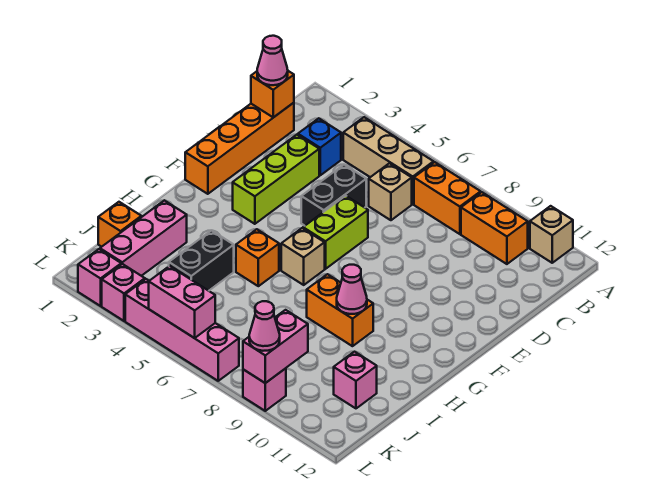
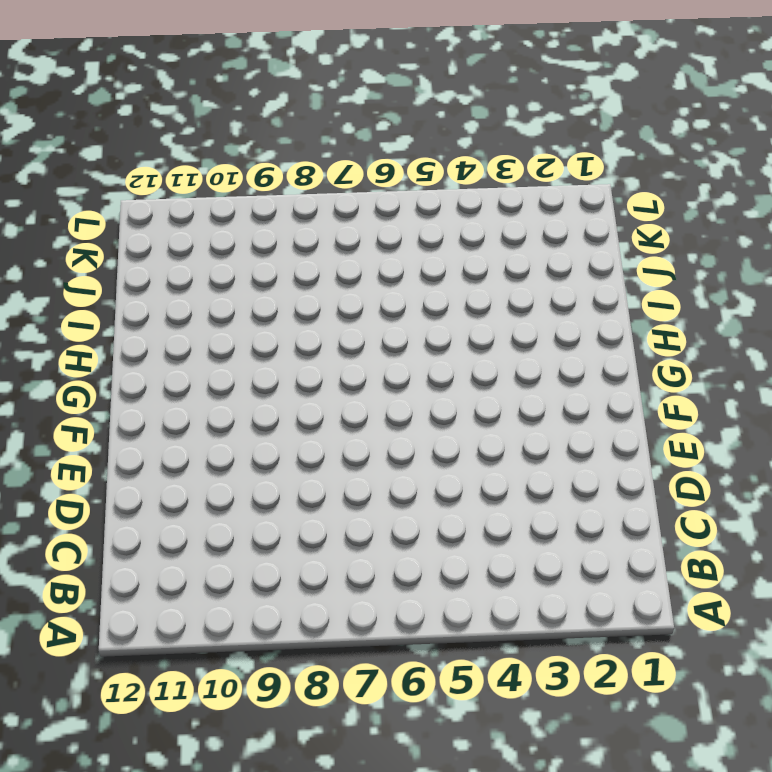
none -> tan 1x1 brick [530,206,573,263]
none -> tan 1x3 brick [343,117,434,204]
none -> orange 1x2 brick [414,162,481,234]

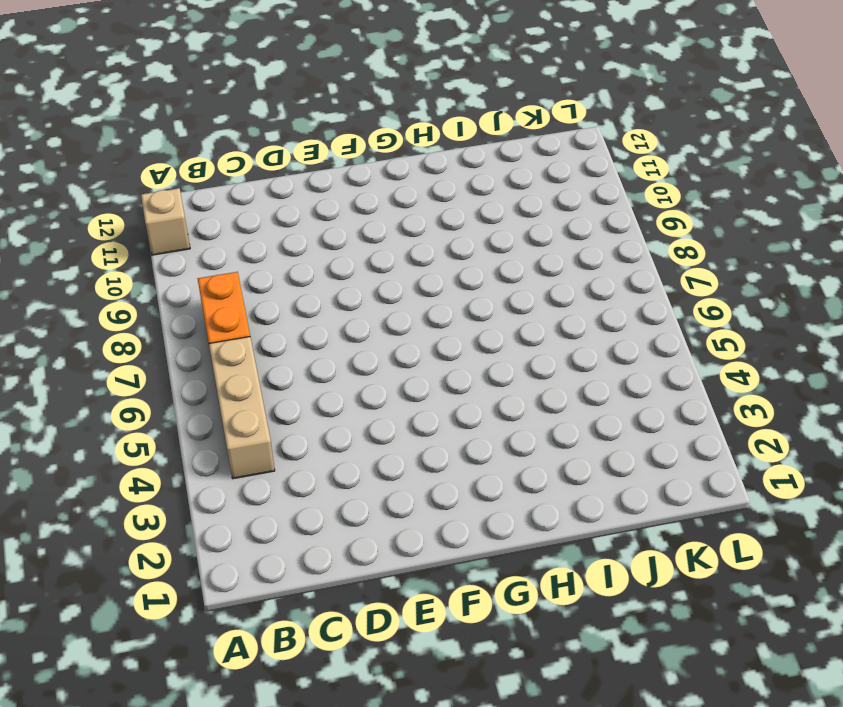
none -> orange 1x2 brick [461,192,528,264]
none -> orange 1x4 brick [185,103,294,194]
none -> blue 1x1 brick [298,118,341,175]

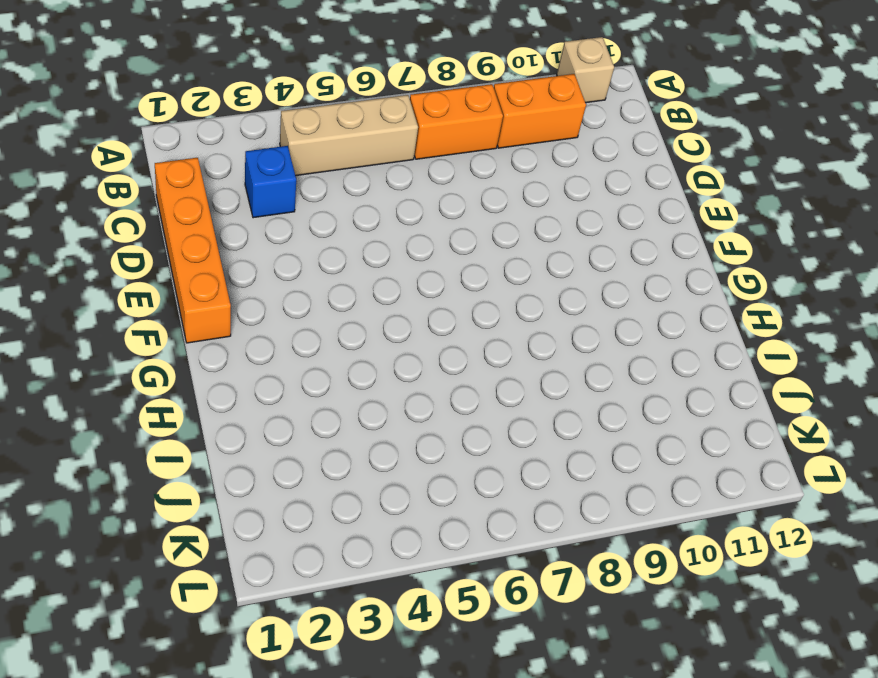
none -> tan 1x1 brick [369,163,412,220]
none -> lime 1x3 brick [233,135,319,224]
none -> black 1x2 brick [301,165,366,226]

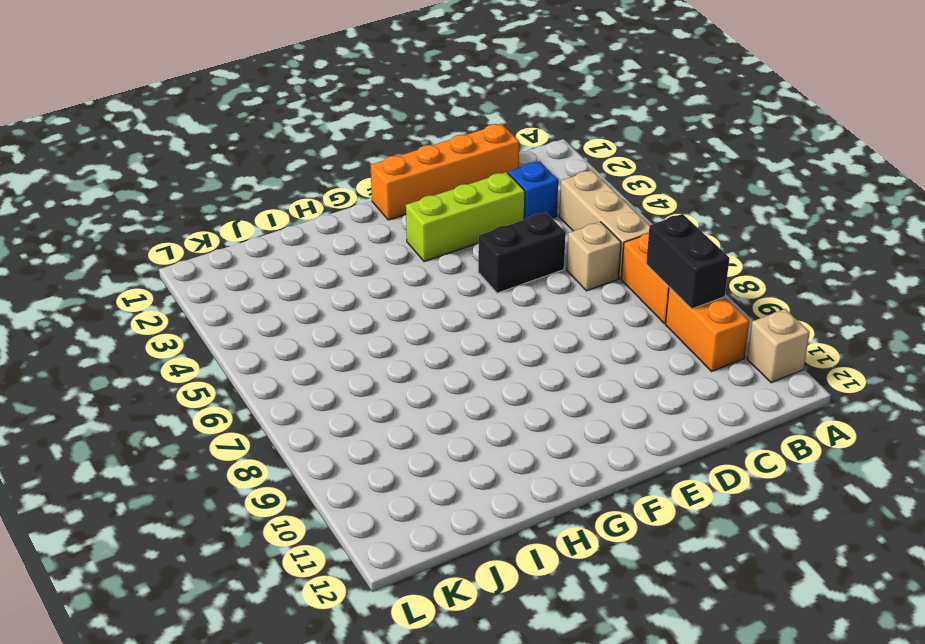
black 1x2 brick [646,214,729,309] -> black 1x2 brick turned to [169,230,234,291]
none -> lime 1x2 brick [303,196,368,269]
none -> tan 1x1 brick [281,228,325,285]
none -> orange 1x1 brick [236,229,279,286]

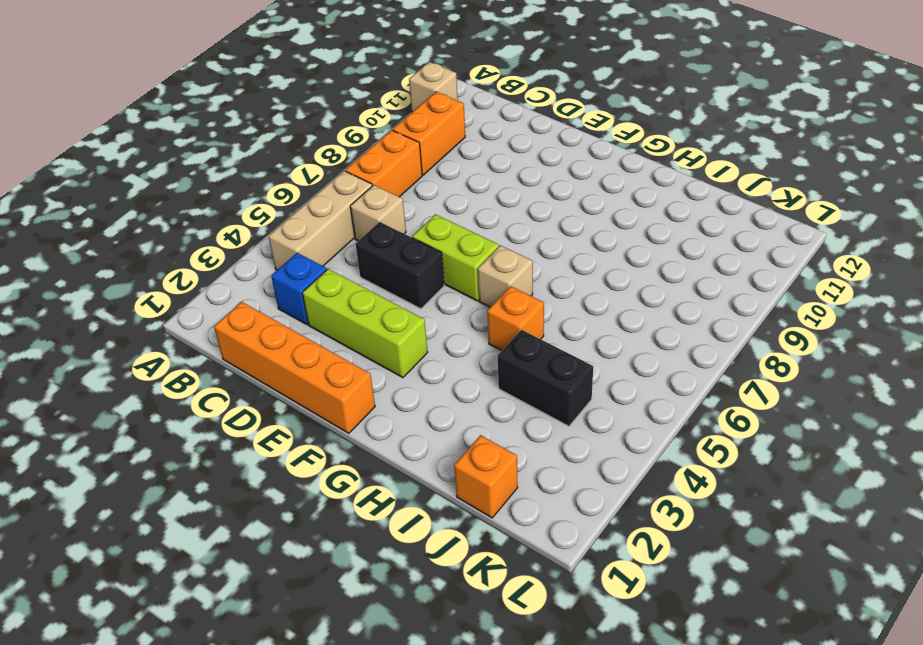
none -> orange 1x2 brick [307,274,373,346]
none -> pink 1x3 brick [100,200,187,276]
none -> pink 1x1 brick [334,352,377,408]

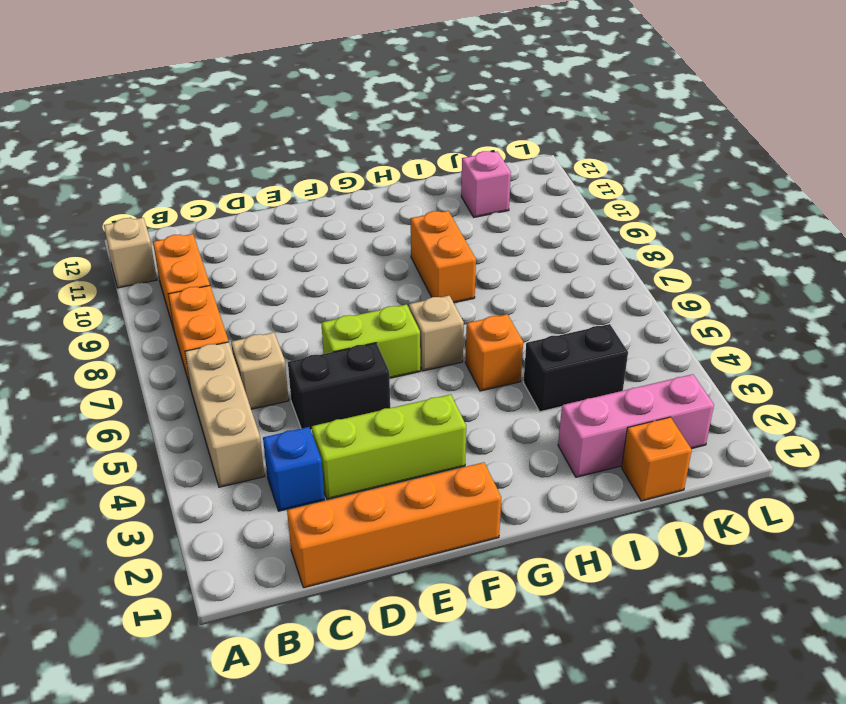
none -> pink 1x1 brick [78,249,121,306]
none -> pink 1x1 brick [102,264,145,321]
none -> pink 1x4 brick [125,279,239,381]

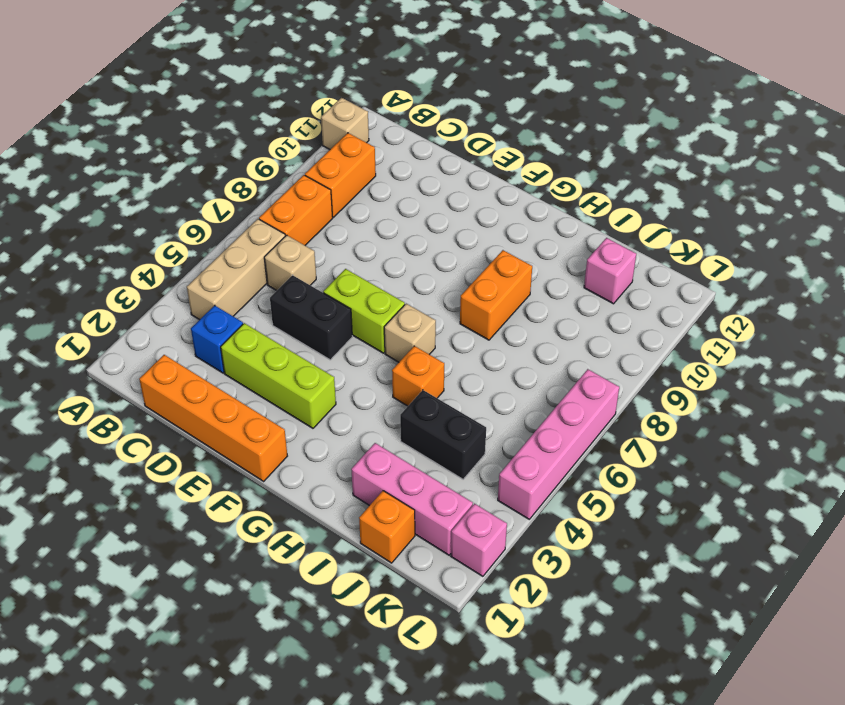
none -> pink 1x1 brick [102,264,145,321]
none -> pink 1x1 brick [243,368,286,411]
none -> orange 1x1 brick [251,71,294,117]

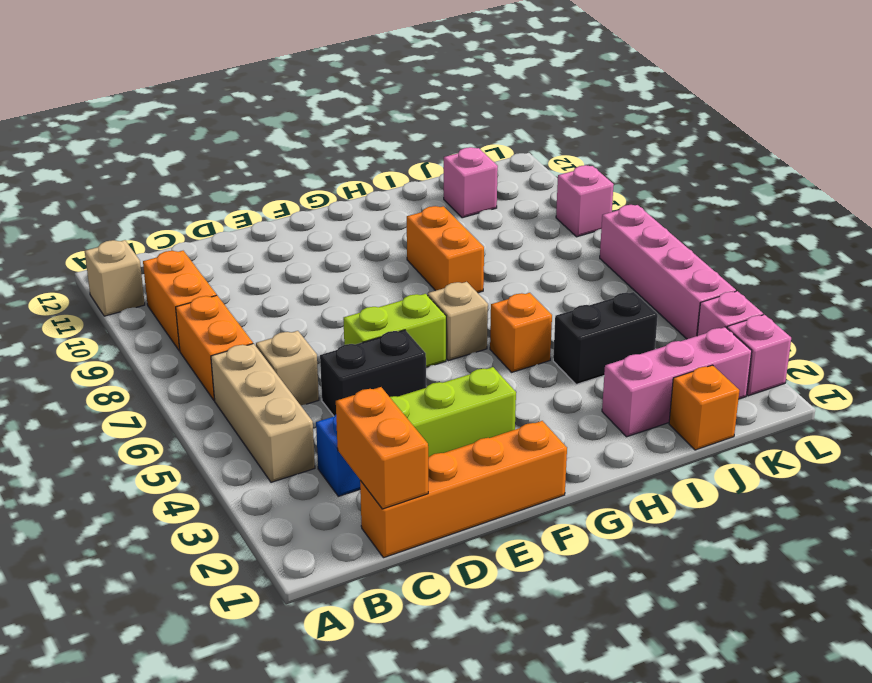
orange 1x2 brick [336,387,428,509] -> orange 1x1 brick [251,71,294,117]
none -> pink 1x1 cone [337,265,367,314]
none -> pink 1x2 brick [243,310,308,383]
none -> pink 1x2 brick [149,266,215,338]

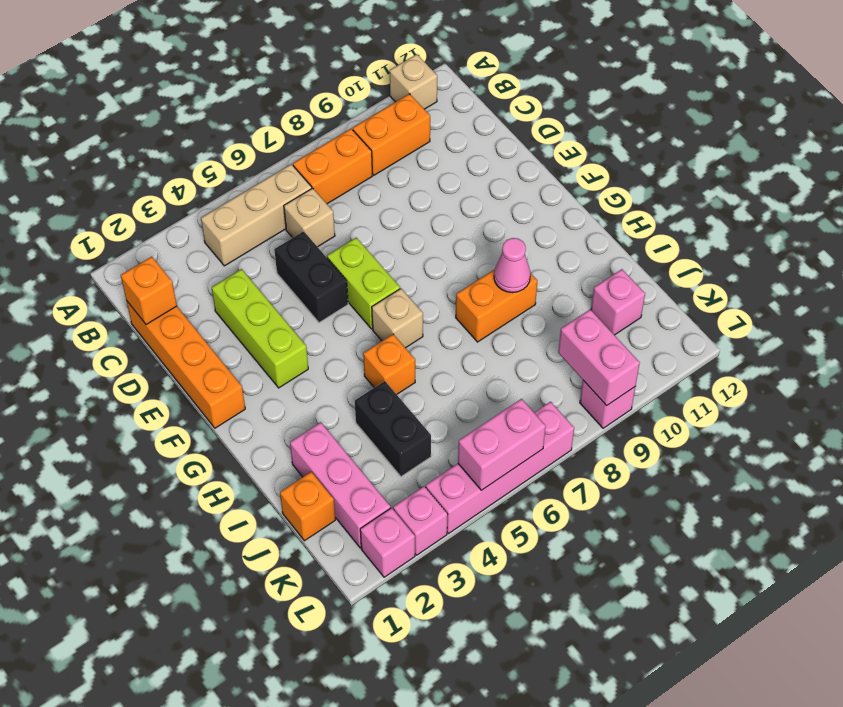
none -> blue 1x1 brick [298,118,341,175]
none -> pink 1x1 cone [257,36,288,85]
none -> pink 1x1 cone [249,301,280,351]

